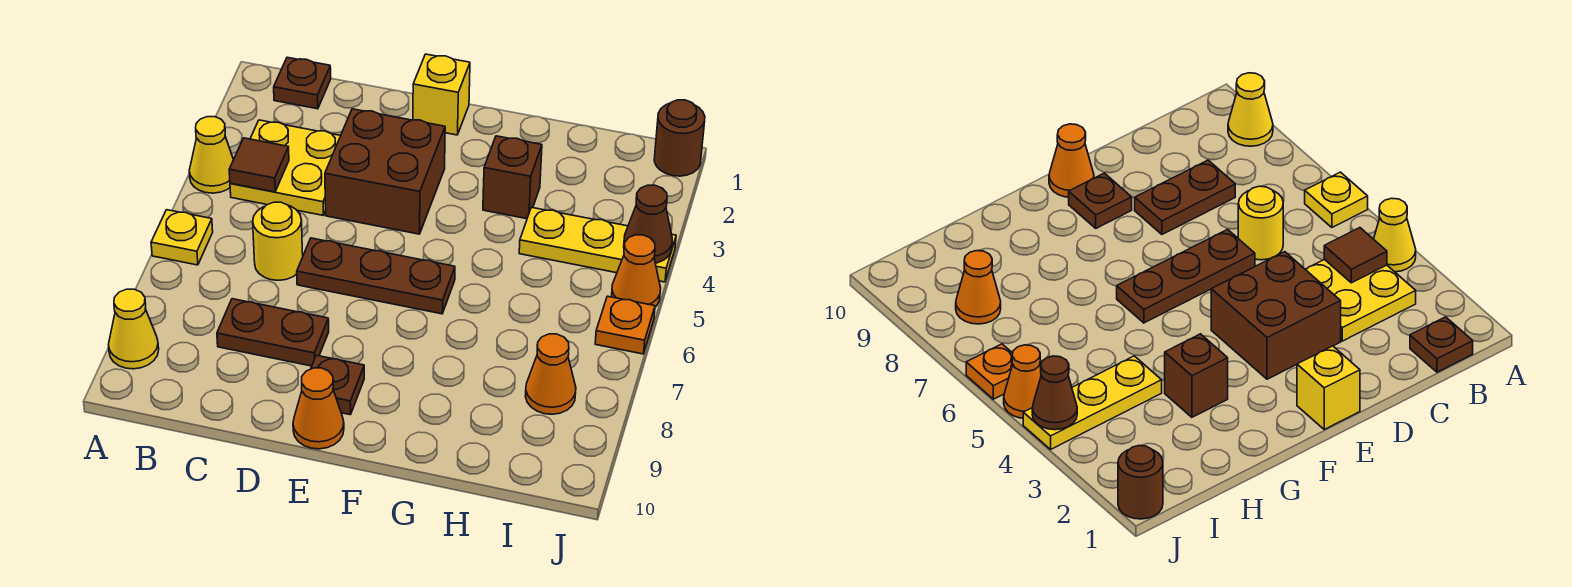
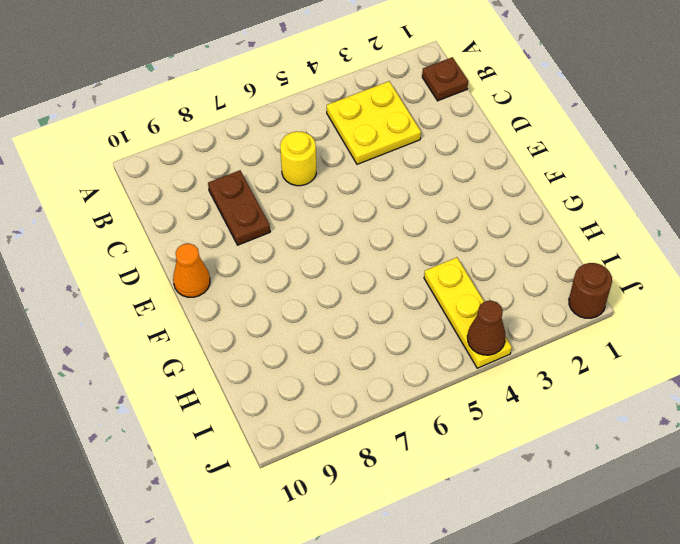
none -> yellow 1x1 cone [189,117,234,193]
none -> yellow 1x1 plate [151,210,213,265]
none -> yellow 1x1 cone [109,289,159,369]

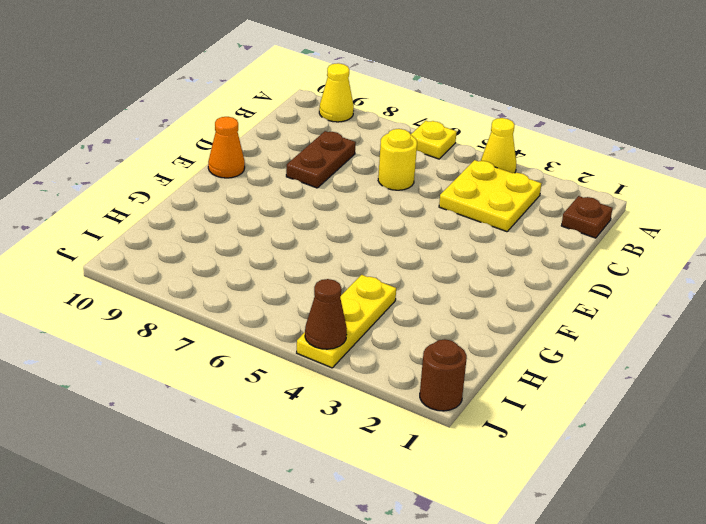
none -> brown 2x2 brick [325,109,445,234]
none -> brown 1x3 plate [297,238,455,314]
none -> yellow 1x1 brick [413,54,470,135]

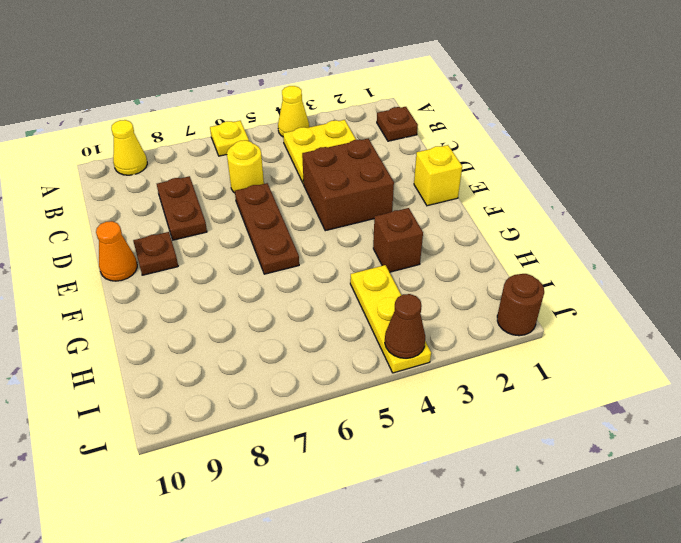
none -> orange 1x1 cone [525,334,576,414]
none -> orange 1x1 cone [612,235,661,307]
none -> orange 1x1 plate [595,296,655,354]

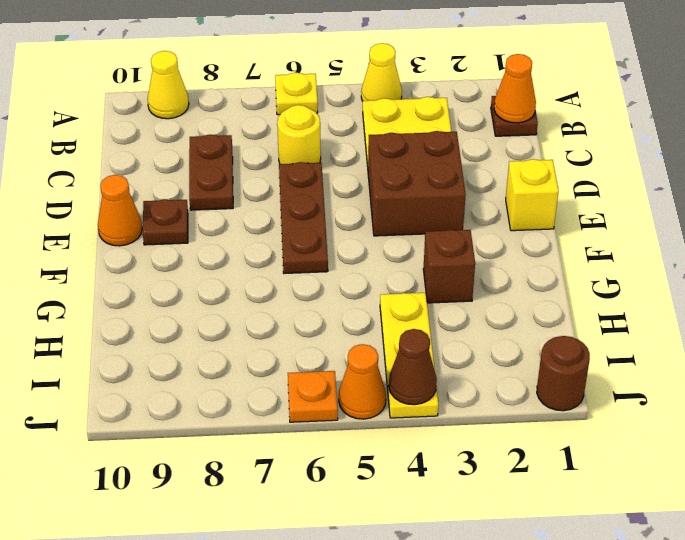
orange 1x1 cone [494,54,536,123] -> orange 1x1 cone moved to [525,334,576,414]
none -> brown 1x1 tile [229,138,289,192]

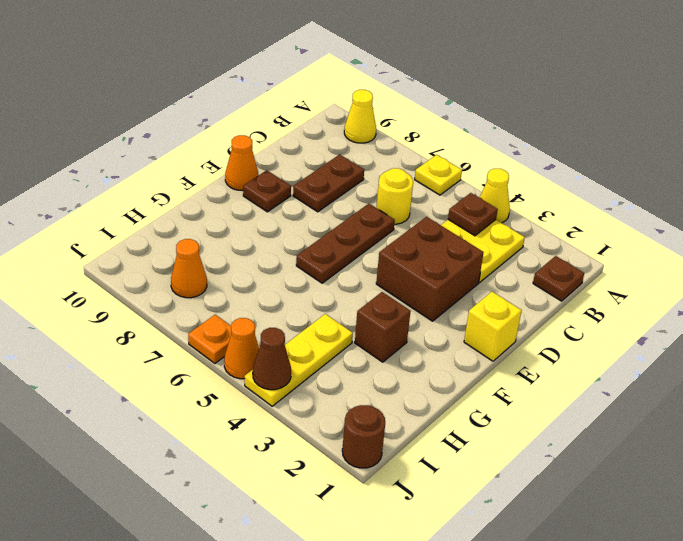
brown 1x1 plate [448,193,498,236] -> brown 1x1 tile [229,138,289,192]

